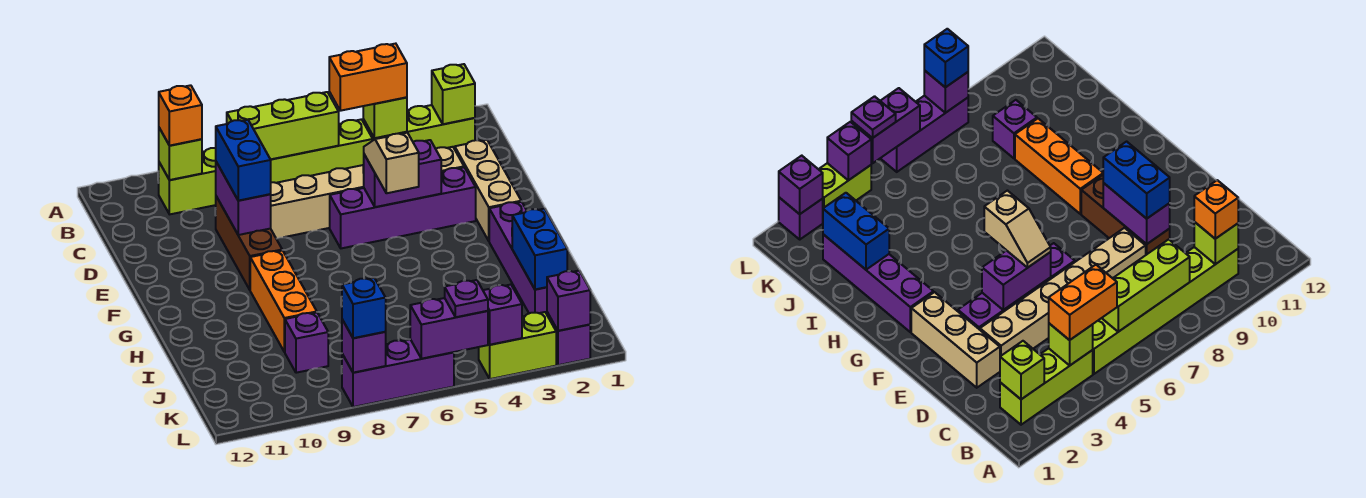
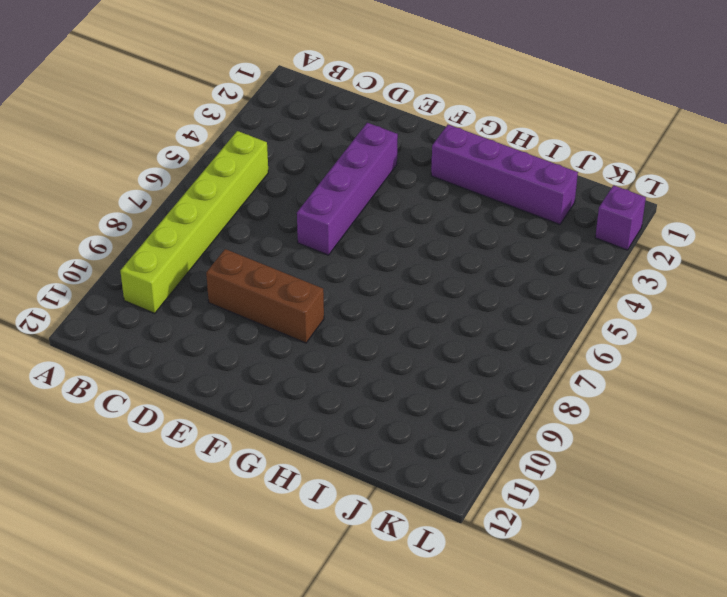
none -> lime 1x3 brick [363,105,475,149]
none -> tan 1x3 brick [455,140,521,241]
none -> tan 1x6 brick [271,147,464,239]

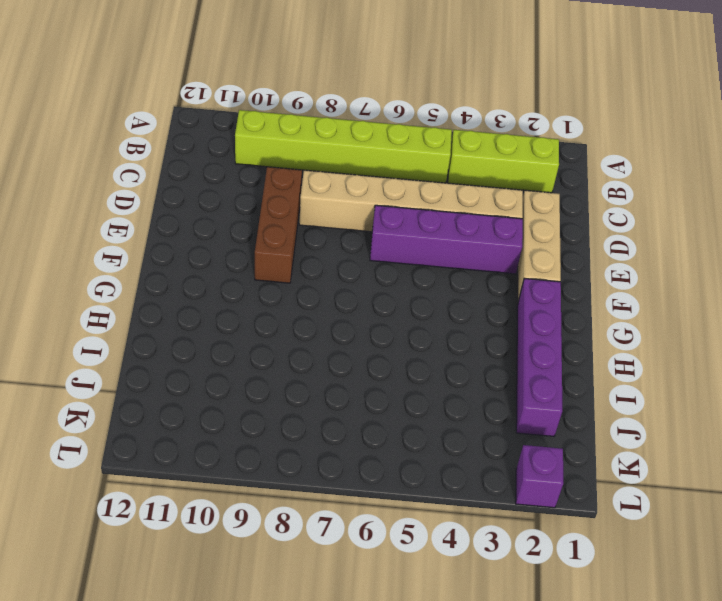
none -> orange 1x3 brick [250,251,317,352]
none -> purple 1x1 brick [285,313,328,373]
none -> lime 1x2 brick [479,312,556,379]

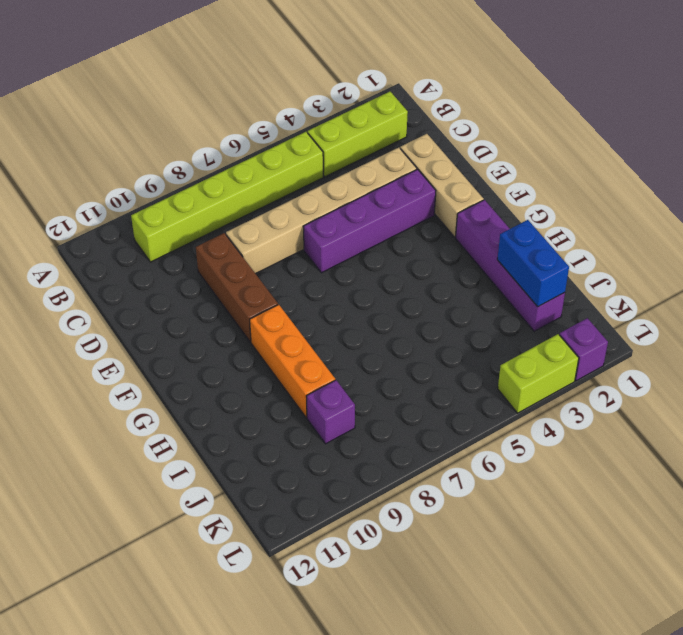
none -> purple 1x3 brick [342,339,454,407]
none -> lime 1x1 brick [432,64,475,124]
none -> lime 1x1 brick [363,97,407,138]

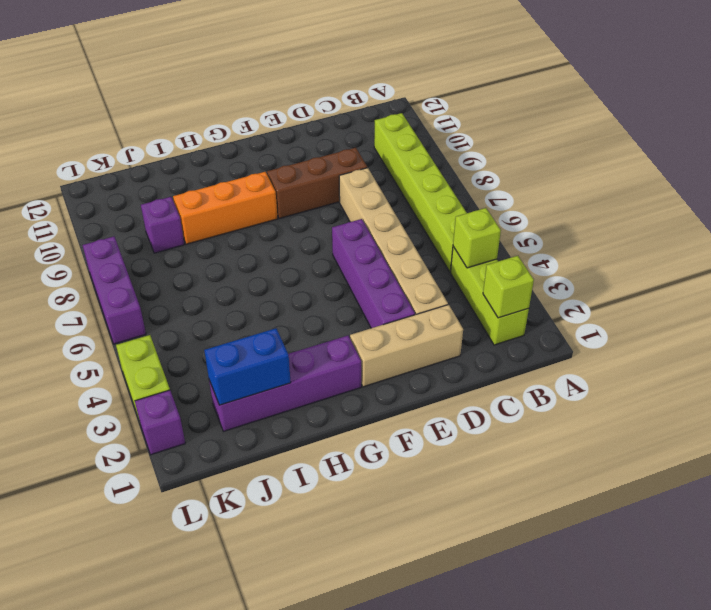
none -> lime 1x3 brick [227,92,339,159]
none -> lime 1x1 brick [159,128,202,180]
none -> purple 1x2 brick [216,162,271,235]

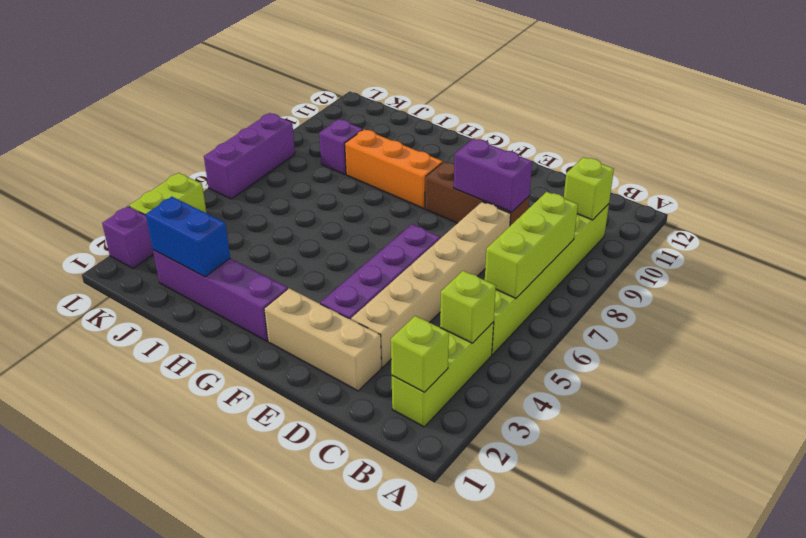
none -> purple 1x2 brick [364,140,441,207]
none -> purple 1x1 brick [547,271,590,331]
none -> purple 1x1 brick [483,285,522,345]

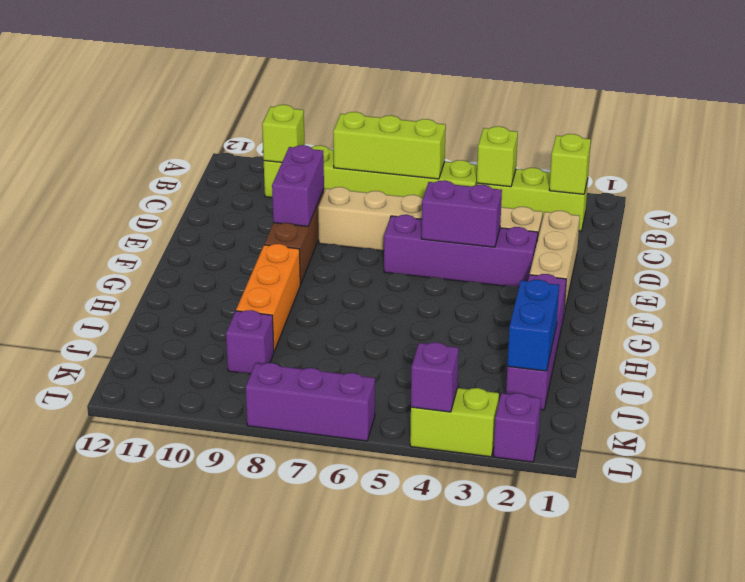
none -> purple 1x1 brick [547,271,590,331]
none -> purple 1x2 brick [410,298,488,359]
none -> purple 1x1 brick [342,320,386,373]

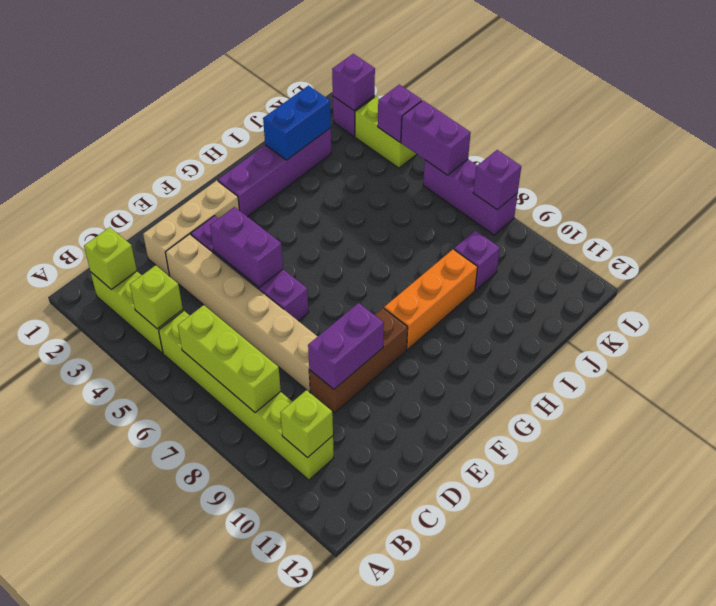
none -> orange 1x2 brick [329,44,407,111]
none -> orange 1x1 brick [159,85,202,146]
none -> blue 1x2 brick [216,120,271,201]

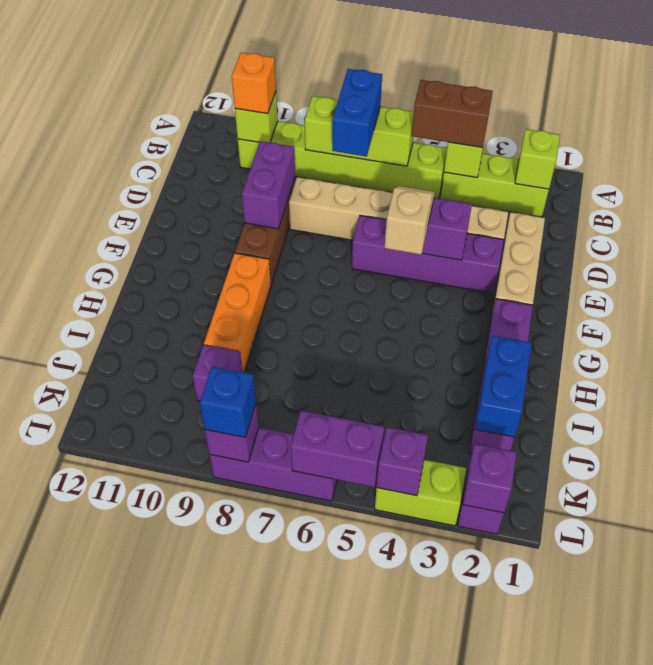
brown 1x2 brick [412,80,493,148] -> orange 1x2 brick [329,44,407,111]
blue 1x2 brick [332,69,382,157] -> blue 1x2 brick moved to [216,120,271,201]
none -> purple 1x1 plate [445,280,488,317]

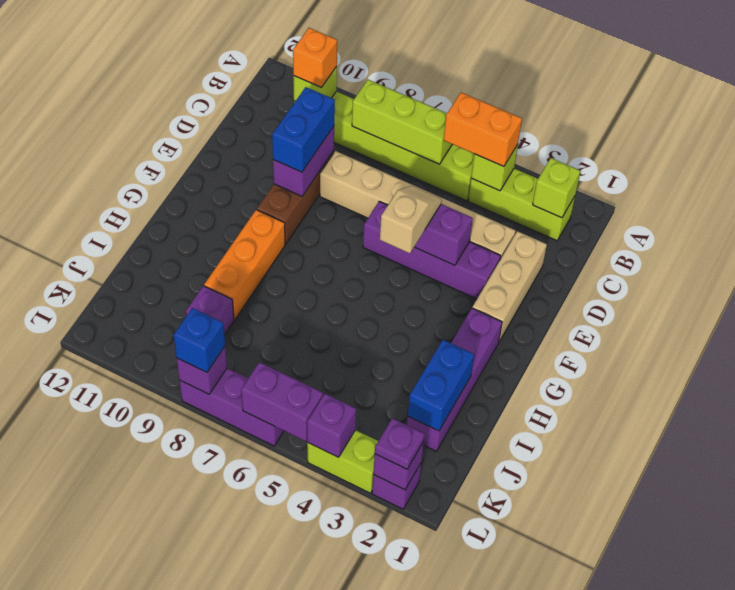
purple 1x1 plate [375,418,425,469] -> purple 1x1 plate moved to [445,280,488,317]

